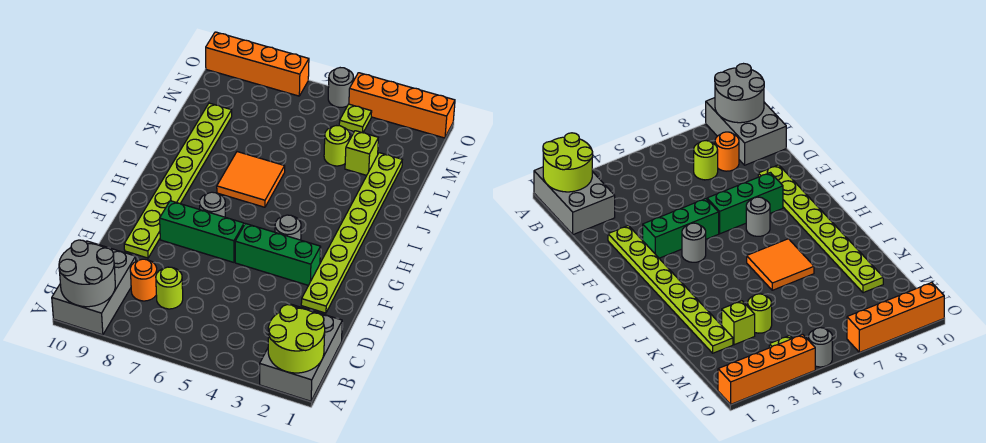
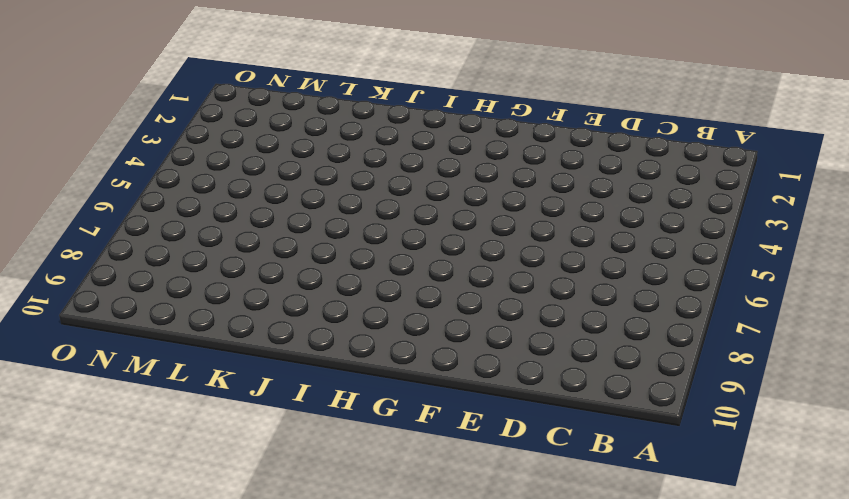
none -> grey 2x3 brick [260,304,342,401]
none -> grey 2x3 brick [52,241,136,335]
none -> lime 1x1 round brick [156,267,183,309]

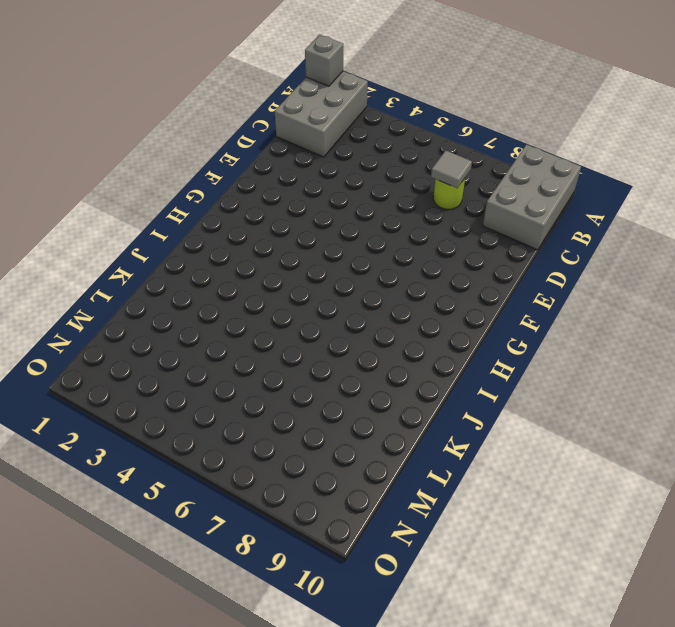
grey 1x1 brick [305,34,343,86] -> lime 2x2 round brick [268,305,325,373]
grey 1x1 tile [431,151,472,188] -> none
none -> orange 1x1 round brick [130,259,157,301]
none -> lime 1x8 plate [301,153,402,313]
none -> lime 1x8 plate [124,103,232,258]

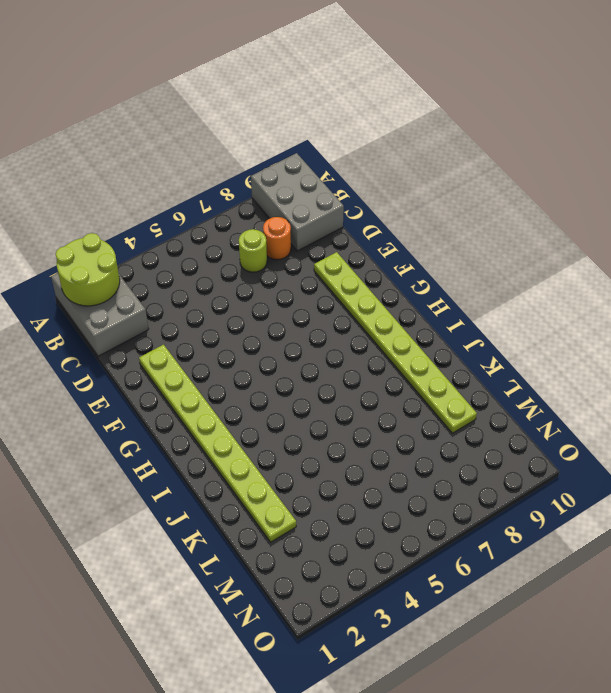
none -> green 1x3 brick [235,224,321,285]
none -> green 1x3 brick [160,201,244,262]
none -> grey 1x1 round brick [275,215,301,240]

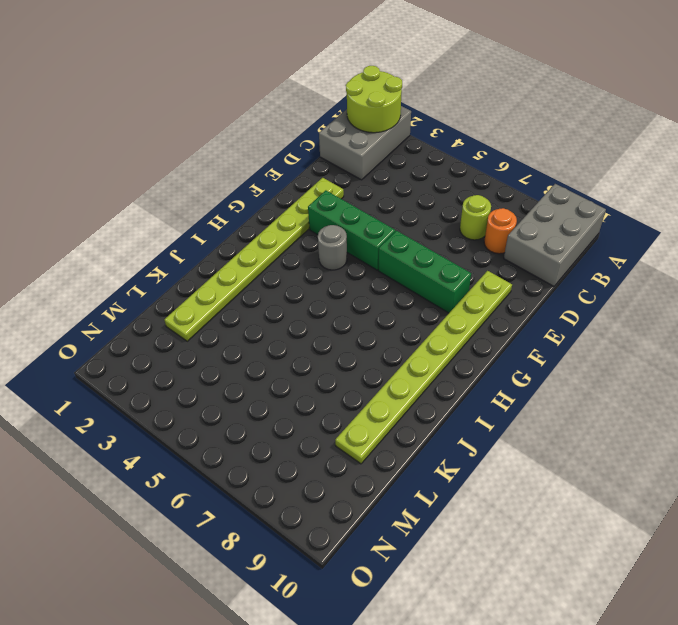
none -> grey 1x1 round brick [200,192,225,217]
none -> orange 2x2 tile [217,152,285,207]
none -> lime 1x1 brick [345,131,378,175]

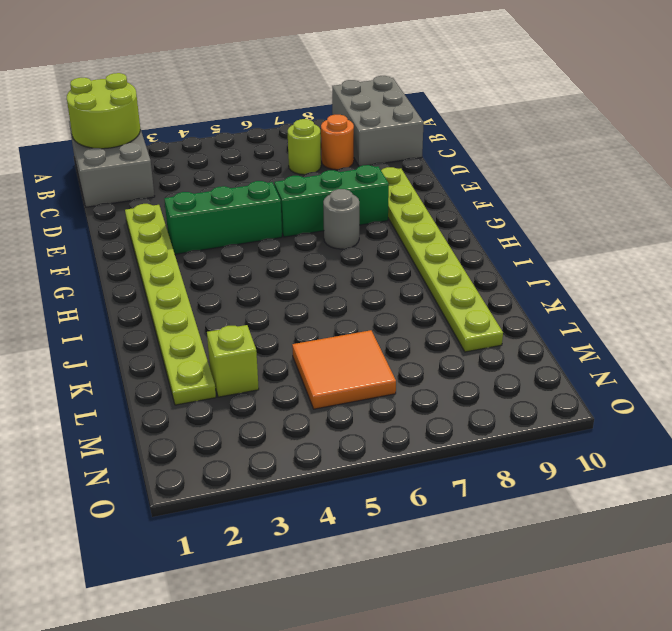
orange 2x2 tile [292,330,396,409] -> orange 2x2 tile moved to [217,152,285,207]
none -> grey 1x1 round brick [275,215,301,240]
none -> lime 1x1 round brick [324,126,350,166]
none -> lime 1x1 plate [339,104,372,133]

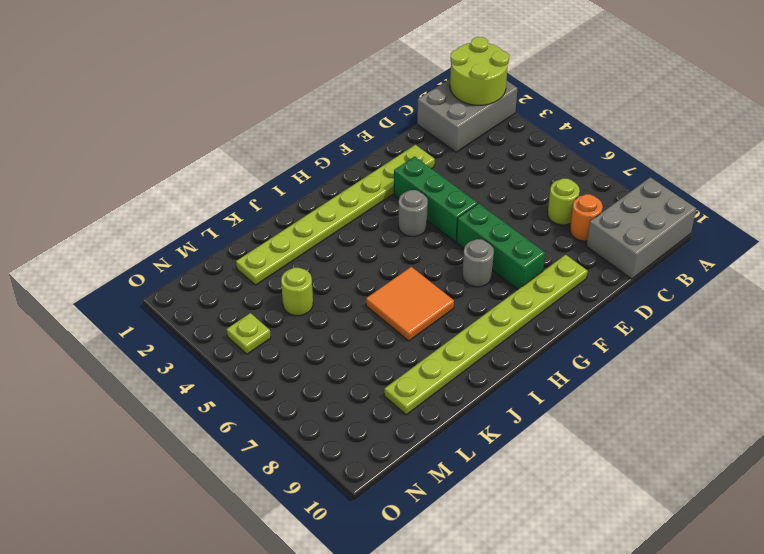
none -> lime 1x1 brick [345,131,378,175]
none -> orange 1x4 brick [349,73,455,138]
none -> grey 1x1 round brick [328,68,354,107]

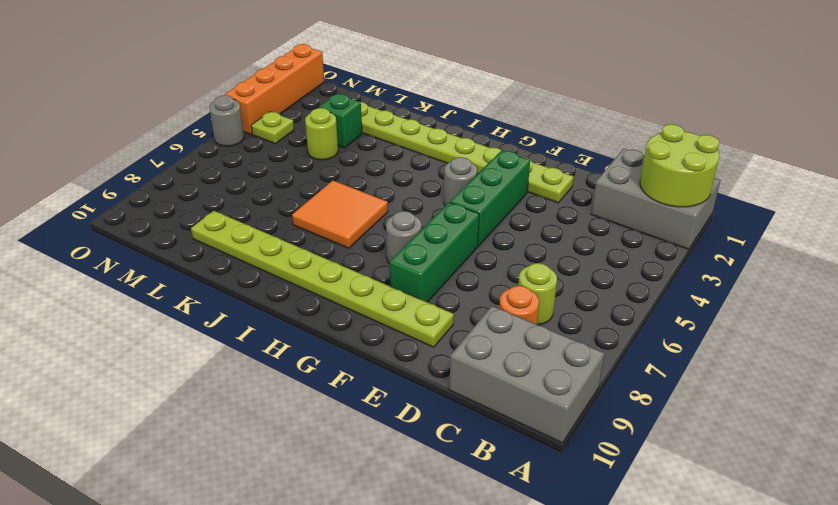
green 1x1 brick [318,94,362,148] -> lime 1x1 brick [345,131,378,175]
none -> orange 1x4 brick [206,32,309,96]
none -> grey 2x2 round brick [59,240,115,307]

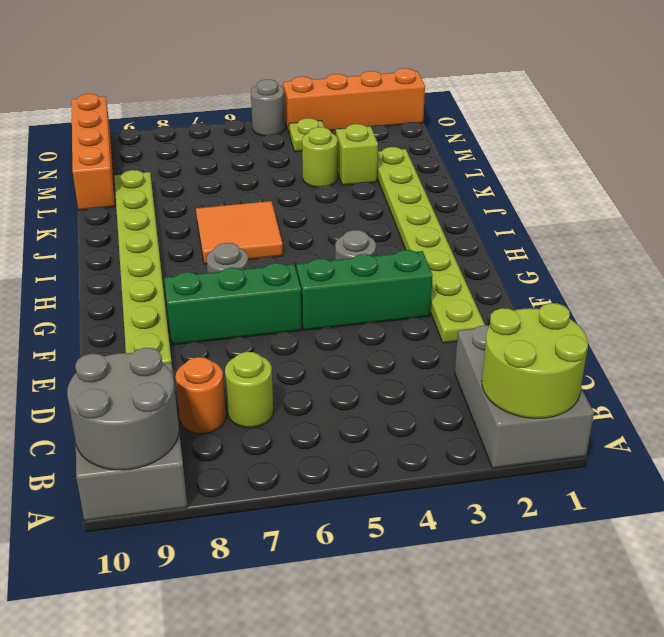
orange 1x4 brick [72,94,115,210] -> orange 1x4 brick turned to [206,32,309,96]

